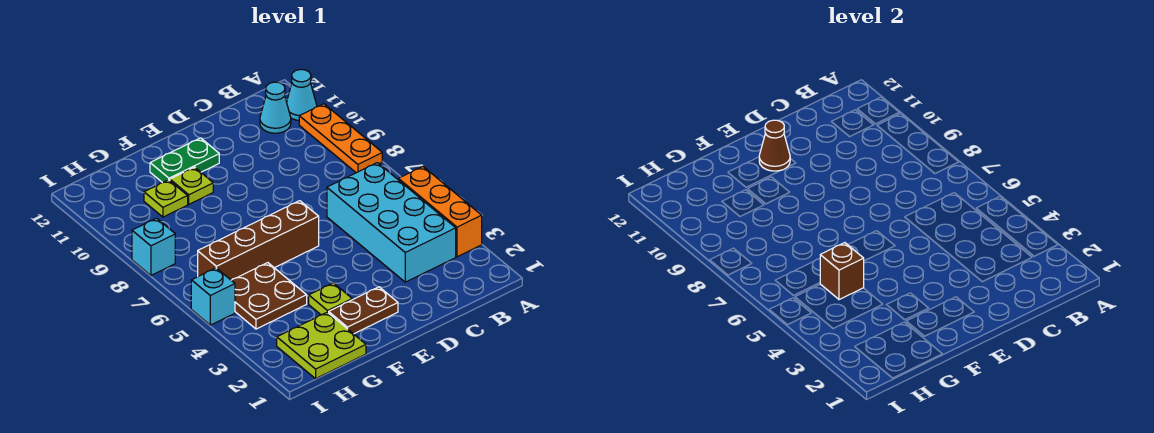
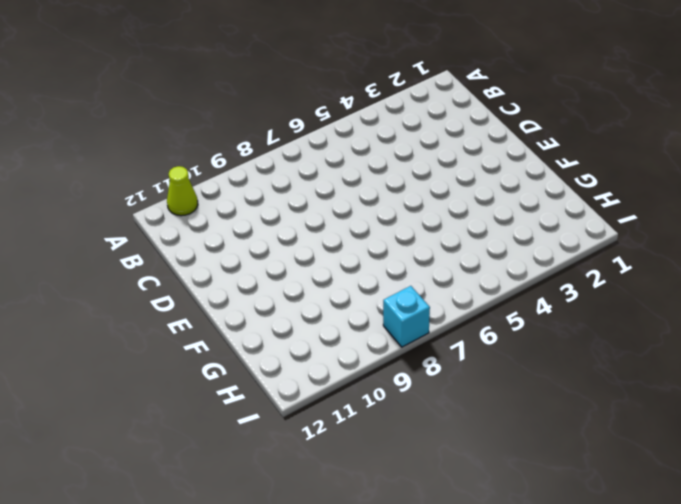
lime 1x1 cone [167,166,198,216] -> cyan 1x1 cone [287,69,317,120]
none -> orange 1x3 brick [398,167,482,257]
none -> orange 1x3 plate [299,104,382,173]
none -> cyan 2x4 brick [327,163,456,282]

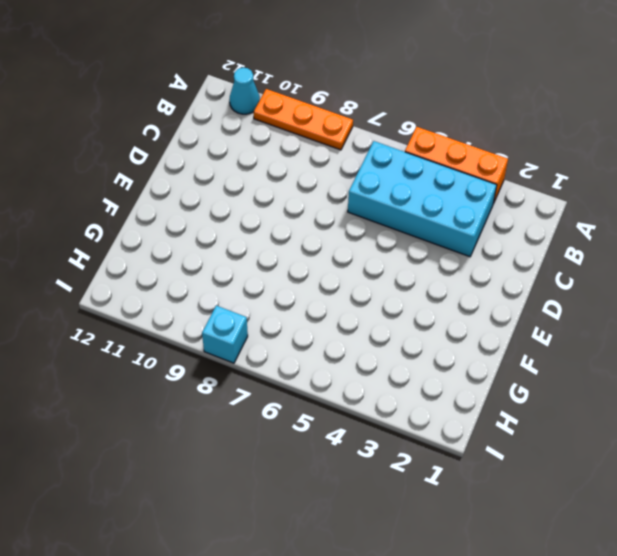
none -> cyan 1x1 cone [260,82,291,133]
none -> brown 1x2 plate [329,287,398,334]
none -> brown 1x4 brick [198,201,319,280]

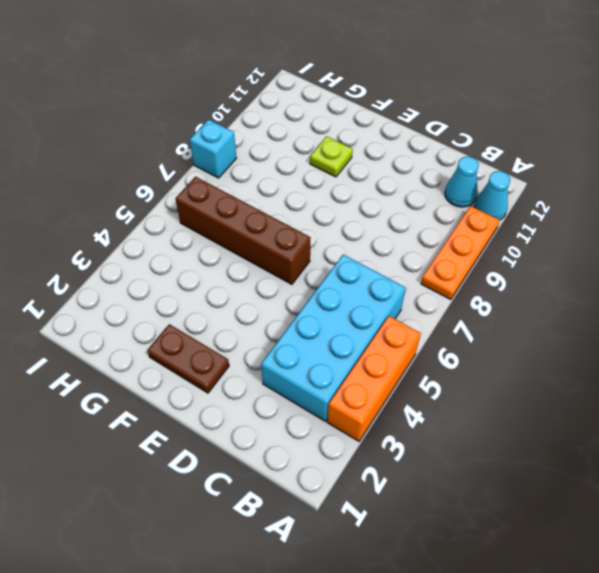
none -> green 1x2 plate [150,138,219,183]
none -> lime 1x1 plate [309,283,352,315]
none -> lime 2x2 plate [277,312,366,379]

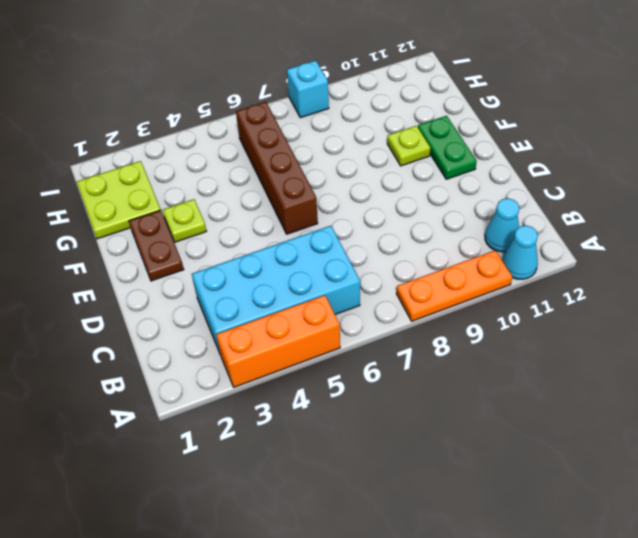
none -> brown 2x2 plate [231,263,307,329]
none -> lime 1x1 plate [144,180,188,217]
none -> cyan 1x1 brick [191,268,235,325]

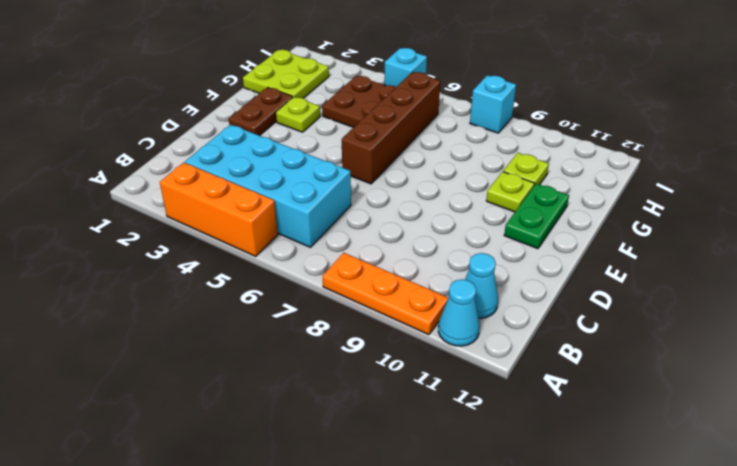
none -> brown 1x1 cone [759,120,790,171]
none -> brown 1x1 brick [820,243,864,300]

